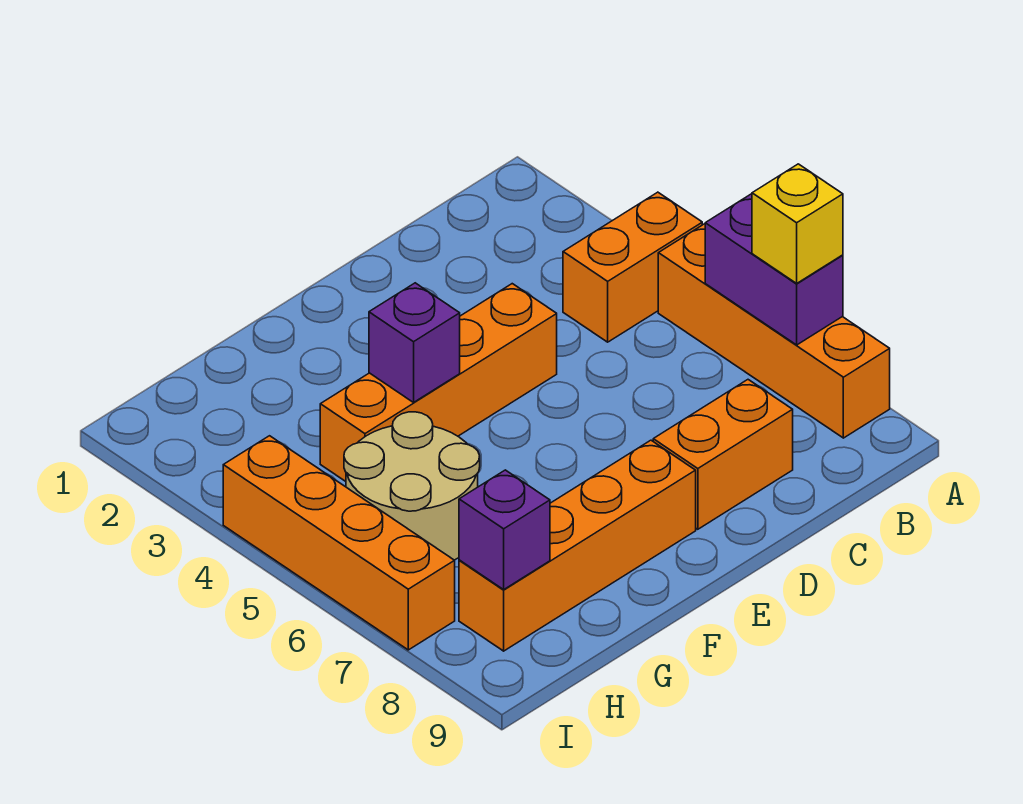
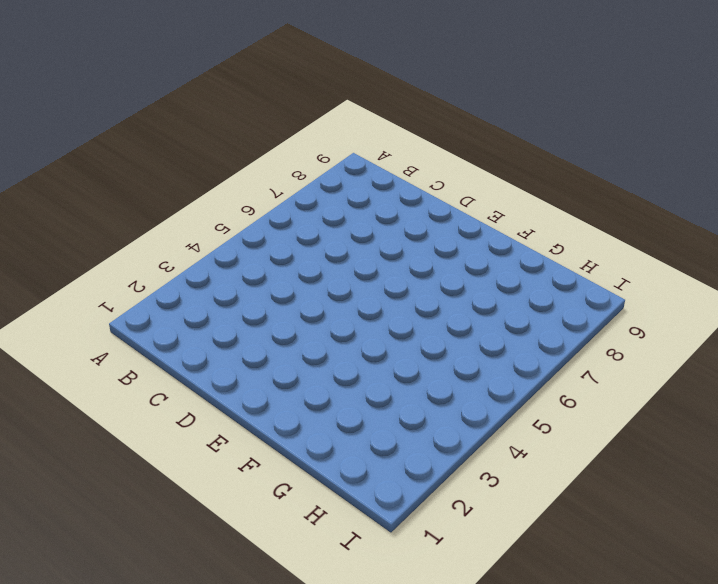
none -> orange 1x2 brick [563,192,702,342]
none -> orange 1x4 brick [658,224,890,438]

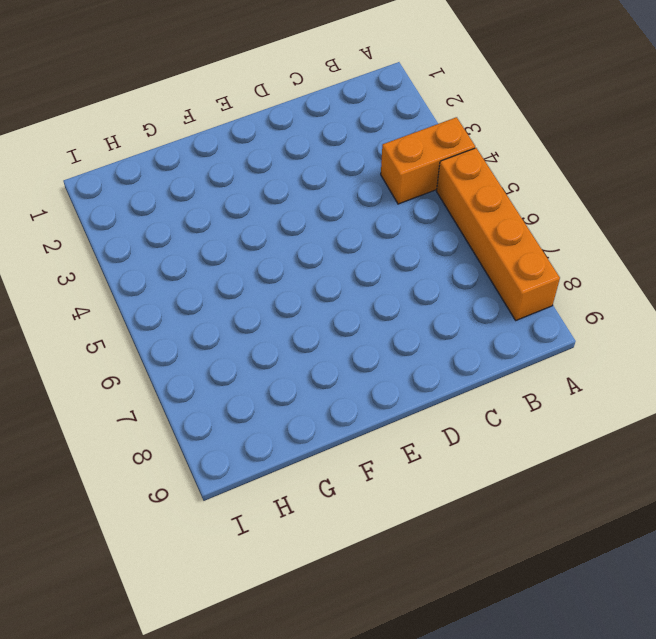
none -> orange 1x2 brick [653,380,793,529]
none -> orange 1x4 brick [320,284,557,481]

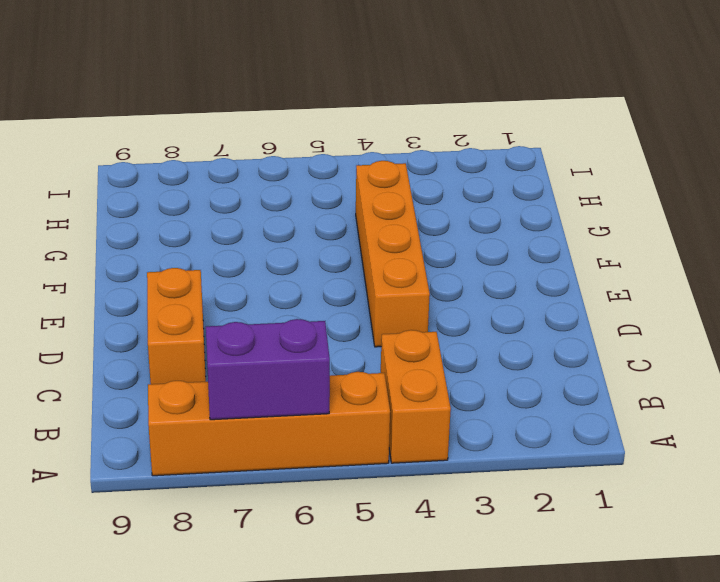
none -> orange 1x4 brick [459,440,696,651]
none -> tan 2x2 round brick [344,412,480,560]

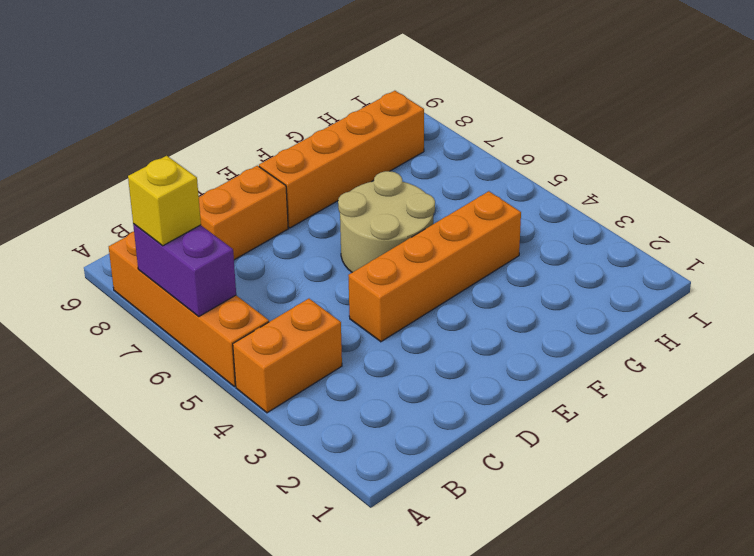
tan 2x2 round brick [338,171,435,272] -> tan 2x2 round brick moved to [344,412,480,560]
none -> orange 1x4 brick [223,436,455,650]
none -> purple 1x1 brick [369,283,460,402]

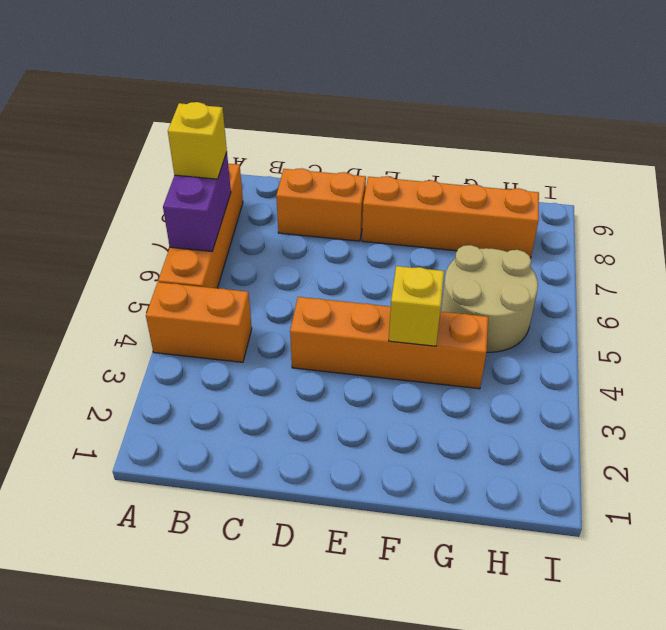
yellow 1x1 brick [389,266,444,346] -> purple 1x1 brick [369,283,460,402]
none -> orange 1x4 brick [223,436,455,650]
none -> purple 1x1 brick [459,470,550,589]

